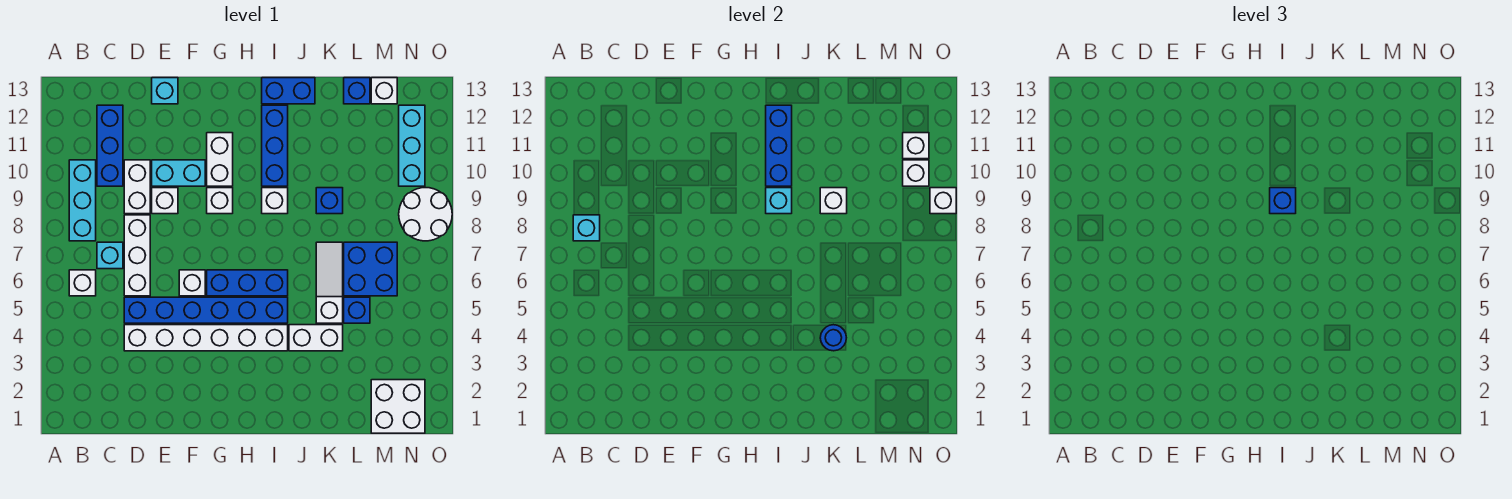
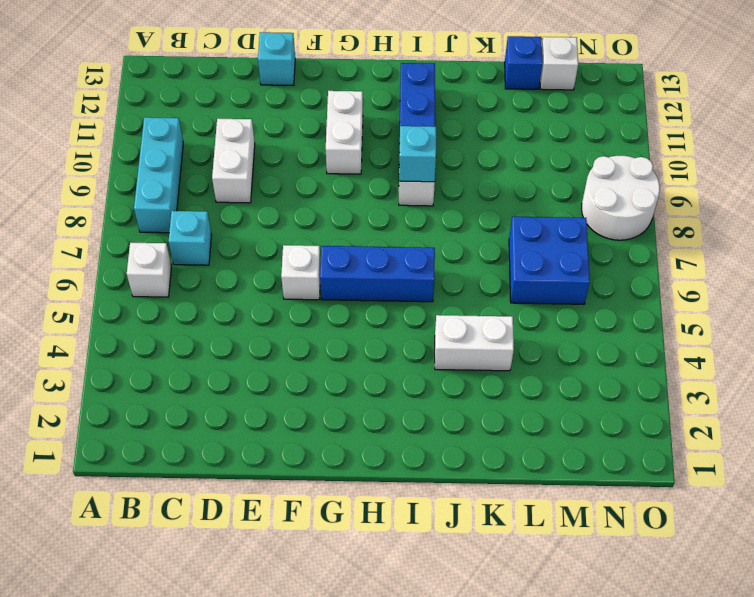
none -> blue 1x3 brick [97,105,123,186]
none -> white 1x6 brick [124,325,288,351]
none -> blue 1x6 brick [124,297,288,323]
none -> white 1x3 brick [124,215,150,296]

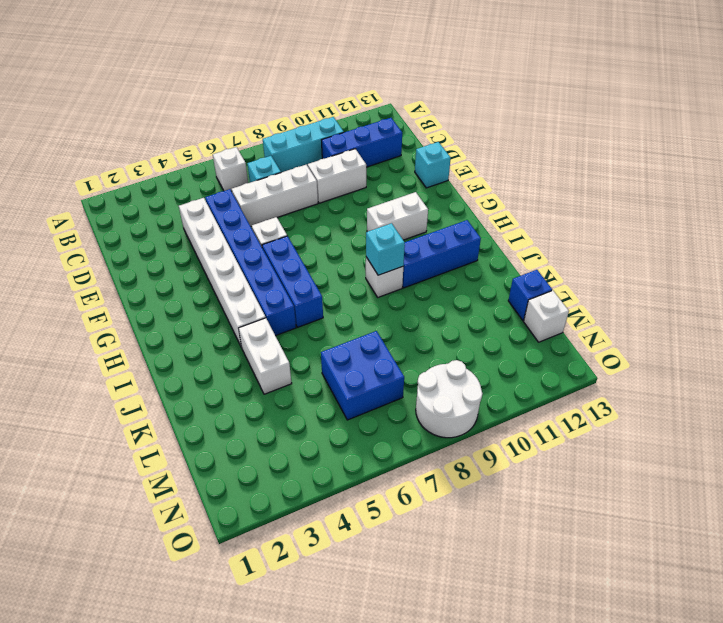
none -> white 1x1 brick [152,188,178,214]
none -> cyan 1x2 brick [152,160,205,186]
none -> white 1x1 brick [207,188,233,214]
none -> blue 1x2 brick [262,78,315,104]

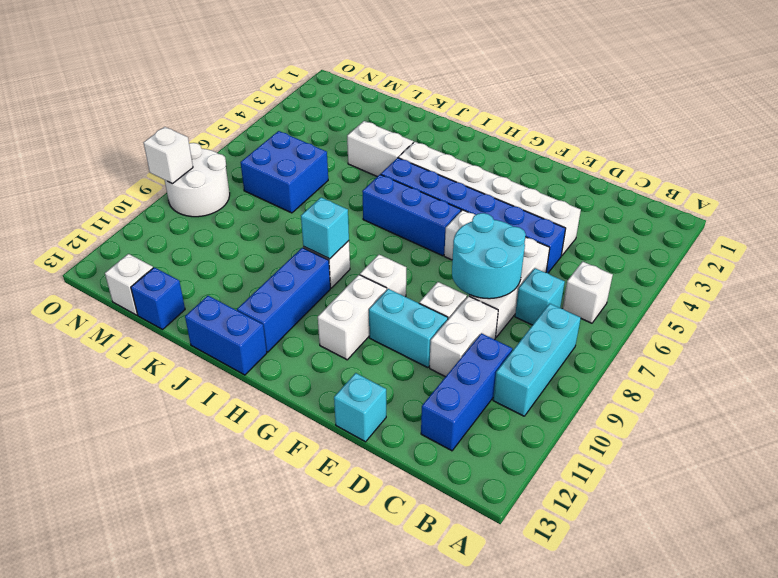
cyan 2x2 round brick [452,213,526,299] -> none
none -> white 1x3 slope [316,242,343,323]
none -> blue 1x1 brick [316,188,343,214]
none -> blue 1x1 brick [344,297,370,323]
none -> white 2x2 brick [371,380,425,433]

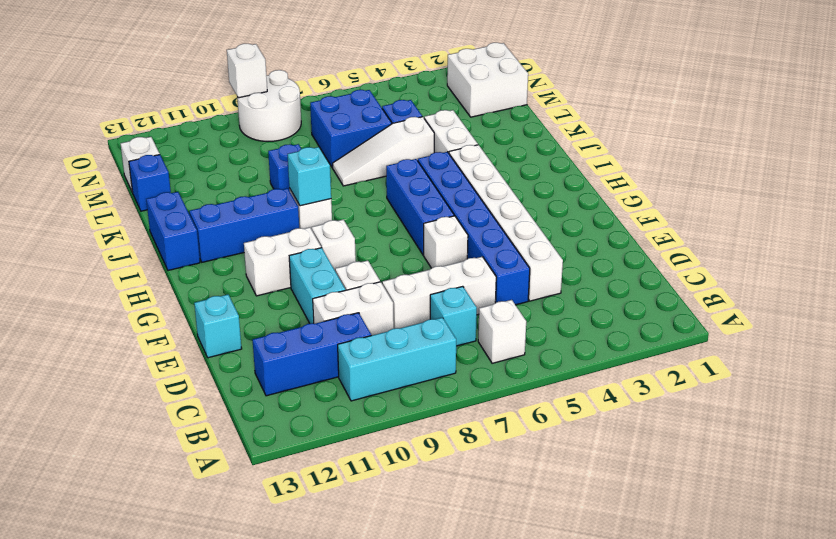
none -> cyan 1x3 brick [399,105,425,186]
none -> cyan 1x1 brick [573,215,600,241]
none -> blue 1x3 brick [766,105,792,186]
none -> blue 1x1 round brick [820,325,846,351]

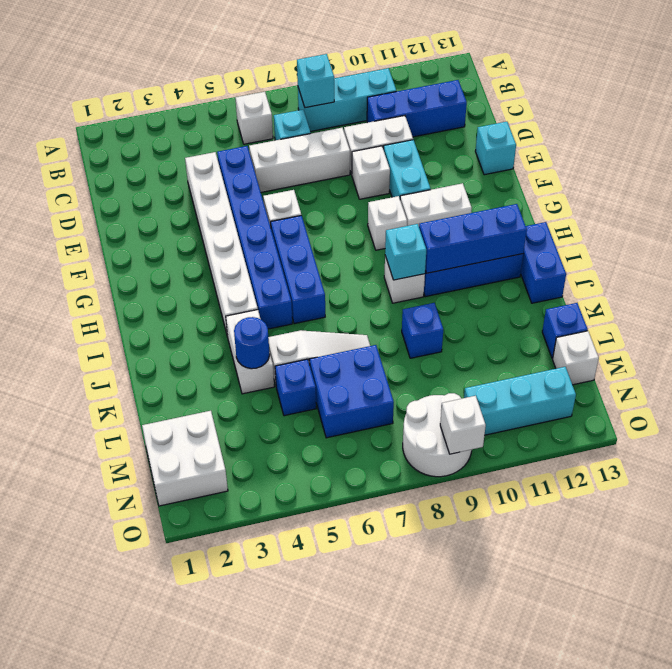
none -> white 1x1 brick [820,188,847,214]
none -> white 1x1 brick [903,160,929,186]
none -> white 1x1 brick [903,133,929,159]
none -> blue 1x1 brick [1270,188,1296,214]

